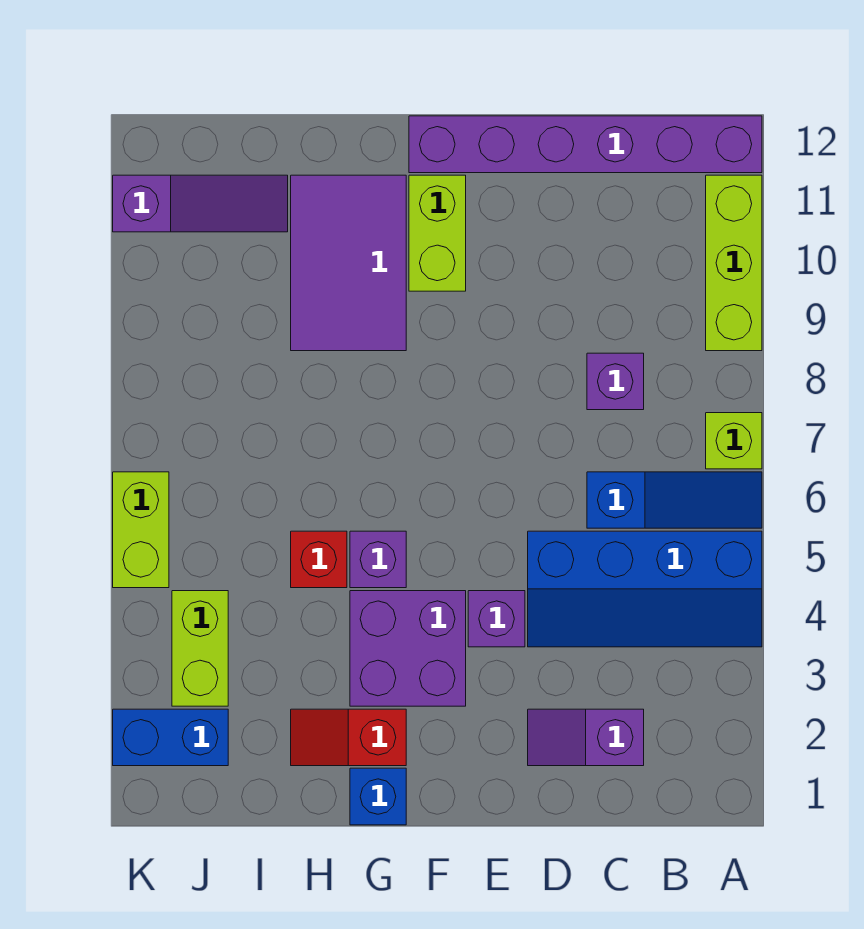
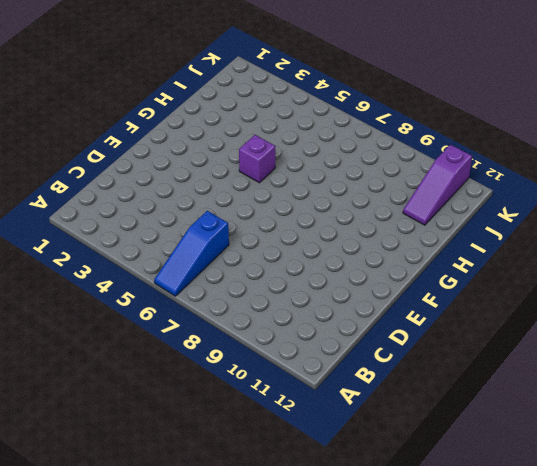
none -> blue 2x4 slope [528,531,762,647]
none -> lime 1x1 brick [706,413,762,469]
none -> lime 1x3 brick [706,175,762,351]

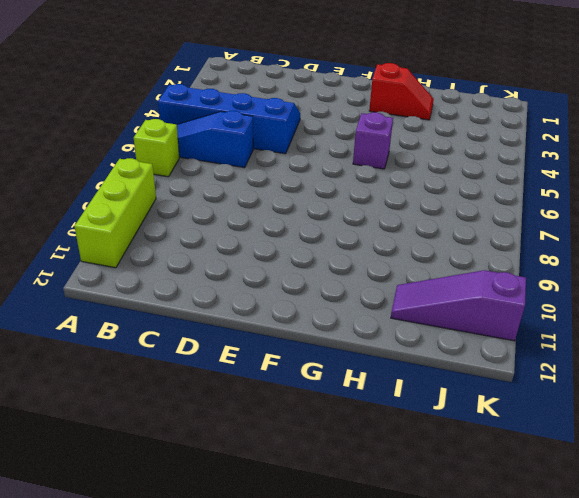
none -> purple 1x6 brick [409,116,762,173]
none -> purple 1x2 slope [528,709,644,766]
none -> purple 1x1 brick [587,353,644,410]

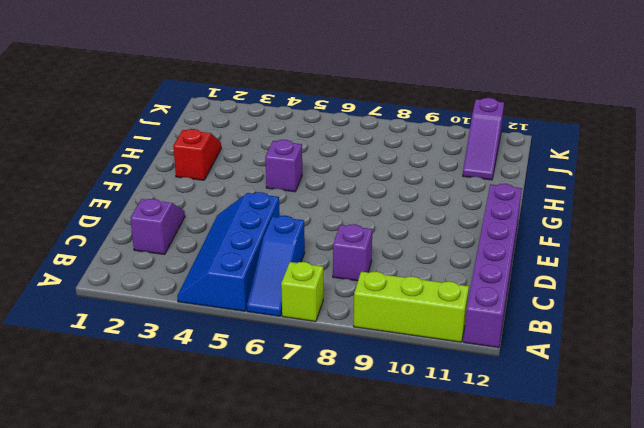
none -> purple 1x1 brick [468,591,525,647]
none -> purple 2x2 brick [350,591,466,706]
none -> lime 1x2 brick [409,175,466,291]

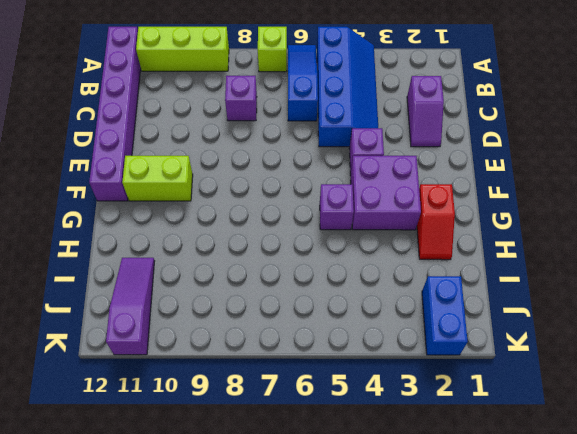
none -> blue 1x1 brick [350,768,406,825]
none -> purple 2x3 tile [291,175,406,351]
none -> red 1x1 brick [291,531,347,588]

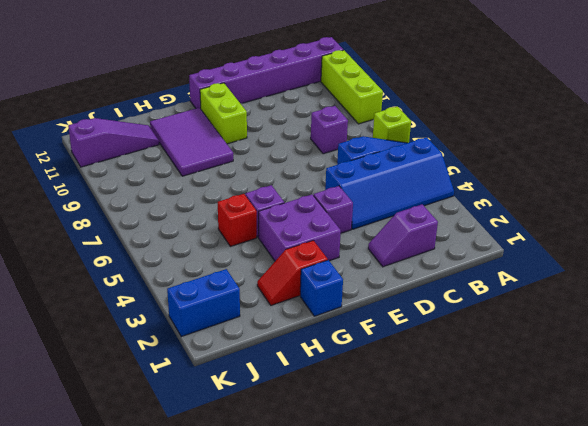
none -> lime 1x2 brick [172,591,228,706]
none -> lime 1x2 brick [113,472,169,588]

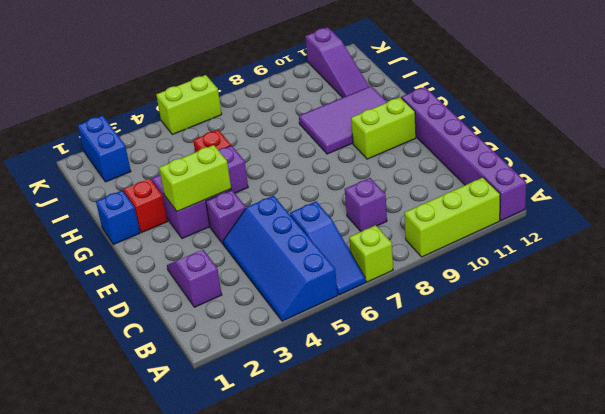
lime 1x2 brick [159,145,231,212] -> lime 1x2 brick moved to [172,591,228,706]

